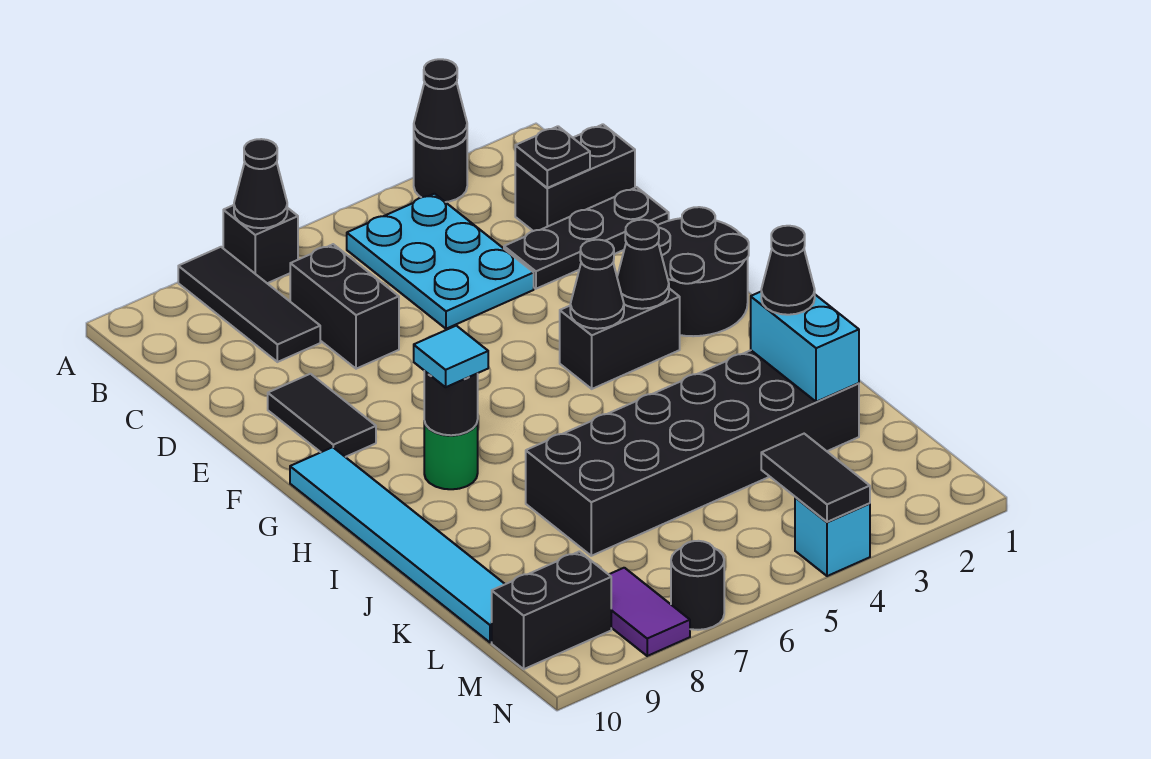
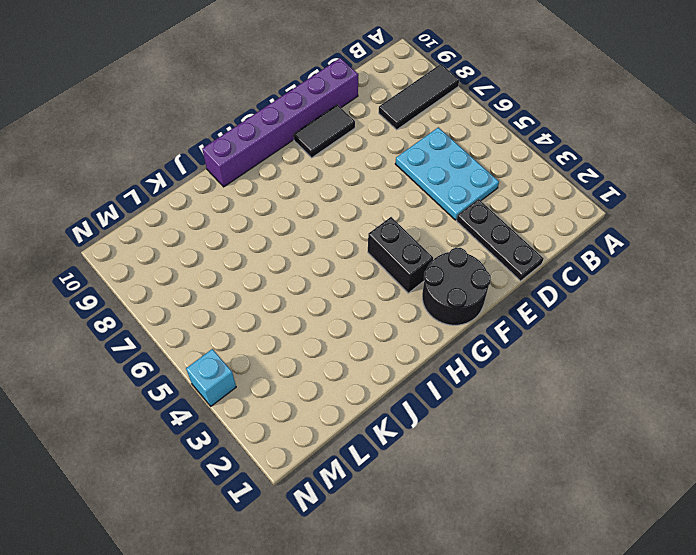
cyan 2x3 plate [395,127,499,220] -> cyan 2x3 plate turned to [347,194,534,329]
purple 1x6 brick [202,58,358,187] -> cyan 1x6 tile [290,447,505,643]
none -> black 1x1 round brick [414,135,467,202]
none -> black 1x1 brick [223,205,298,283]
none -> black 1x2 brick [515,124,635,231]

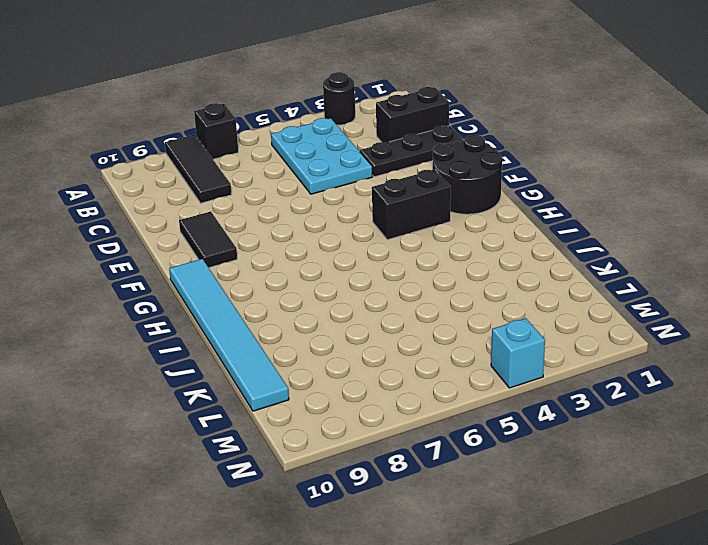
none -> black 1x2 brick [290,244,399,369]
none -> green 1x1 round brick [424,421,478,489]
none -> black 2x6 brick [526,350,859,556]

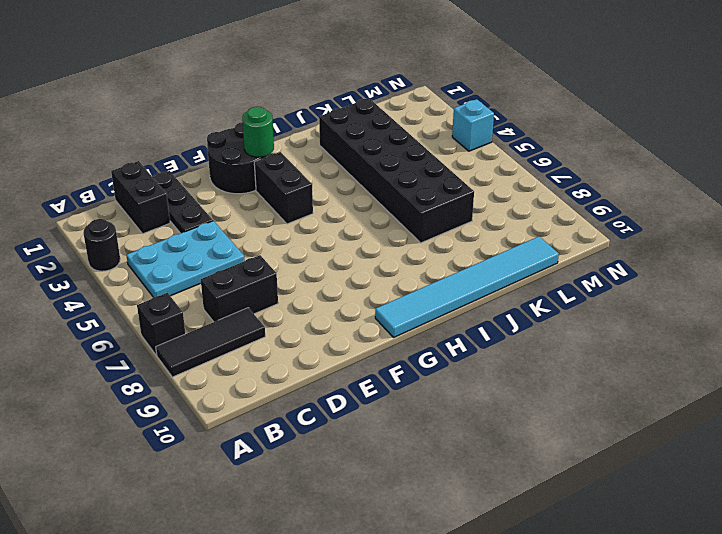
green 1x1 round brick [242,107,274,157] -> green 1x1 round brick moved to [424,421,478,489]
none -> black 1x2 tile [268,374,376,457]
none -> purple 1x2 tile [609,568,690,656]
none -> black 1x2 brick [492,551,611,669]

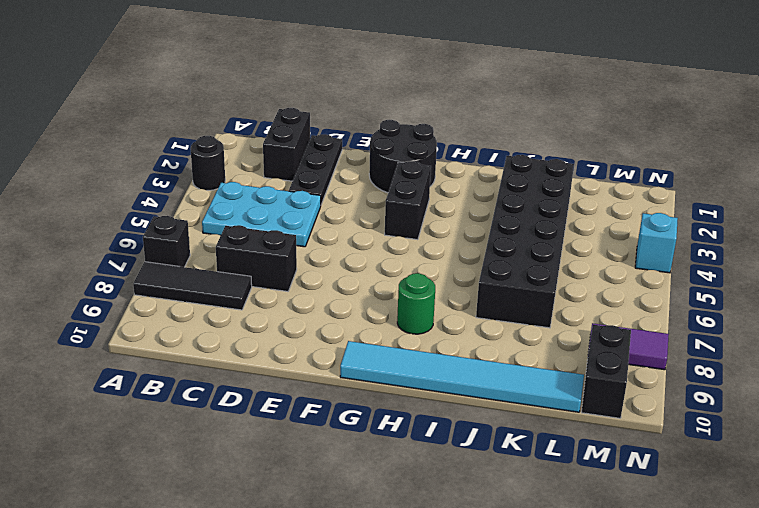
none -> black 1x2 tile [268,374,376,457]
none -> black 1x1 round brick [671,541,724,630]
none -> black 1x1 cone [414,59,467,148]

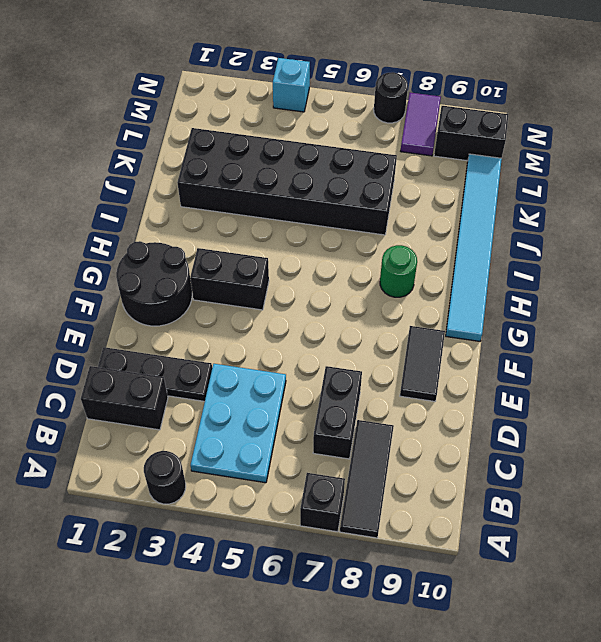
none -> black 1x1 cone [414,59,467,148]
none -> black 1x1 cone [234,139,287,228]
none -> black 1x1 plate [515,126,590,188]

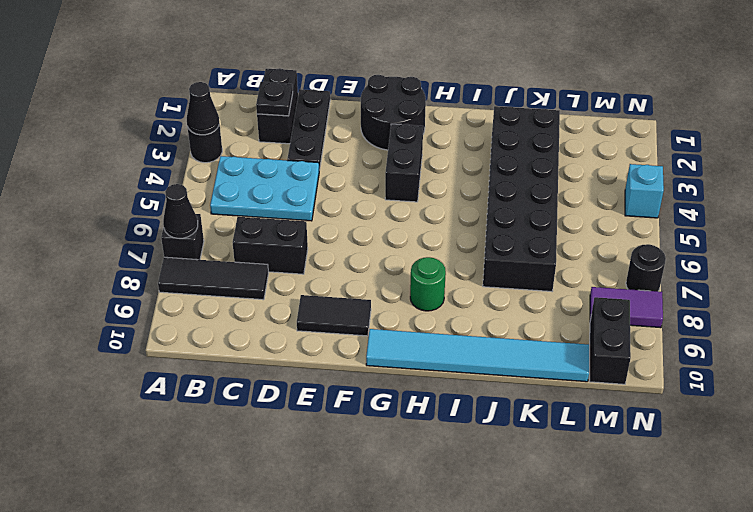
none -> black 1x1 cone [617,220,669,309]
none -> black 1x1 cone [570,240,624,329]
none -> black 1x1 round brick [424,371,478,435]

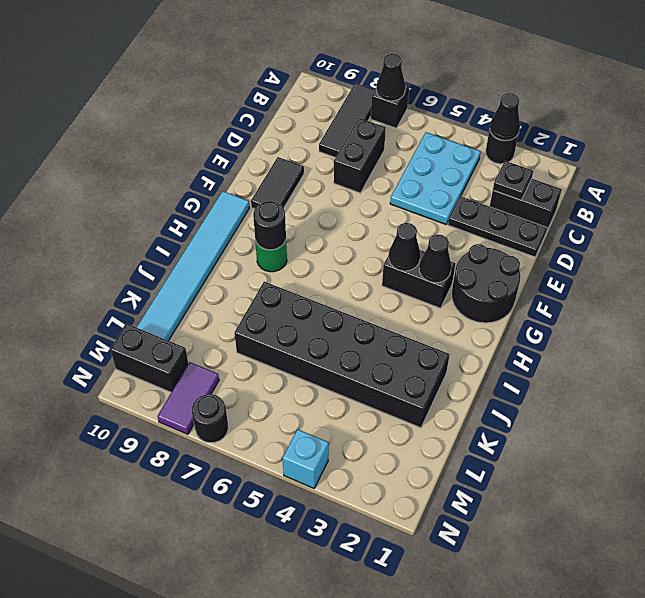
none -> cyan 1x2 brick [751,292,859,402]
none -> black 1x2 tile [761,434,870,522]
none -> cyan 1x1 tile [414,326,488,387]

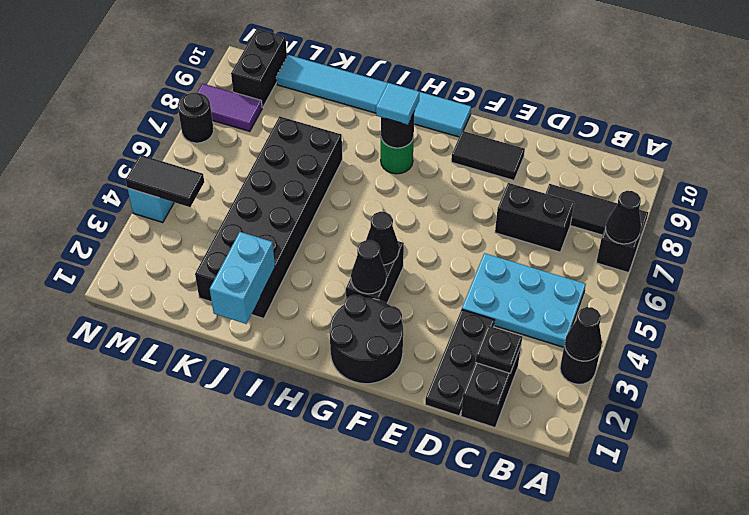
cyan 1x2 brick [210,232,275,324] -> cyan 1x2 brick turned to [751,292,859,402]
none -> black 1x1 cone [761,226,815,315]

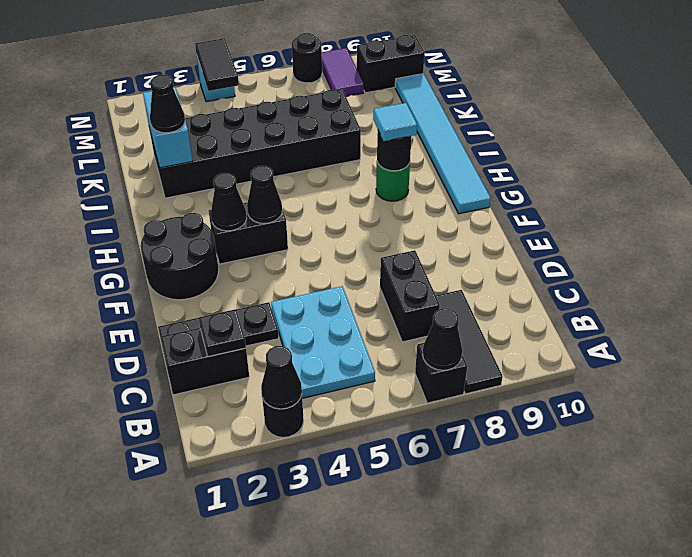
none -> black 1x2 tile [268,374,376,457]

